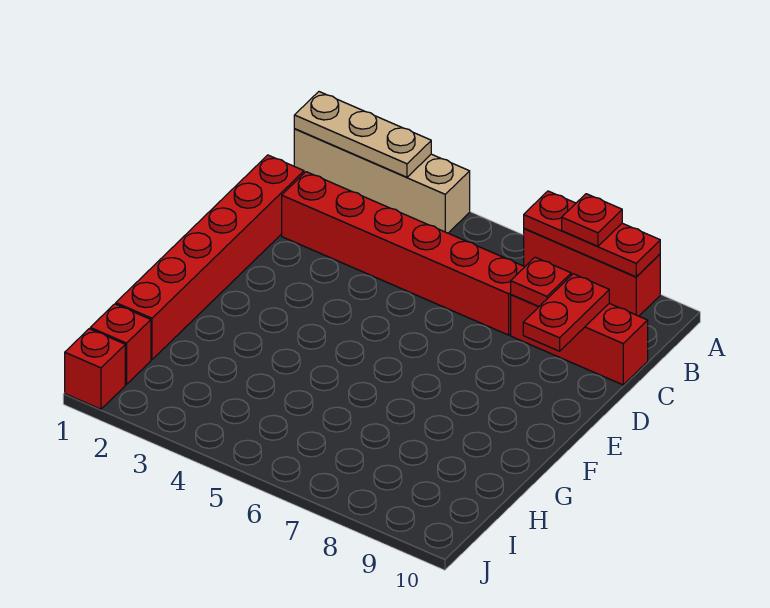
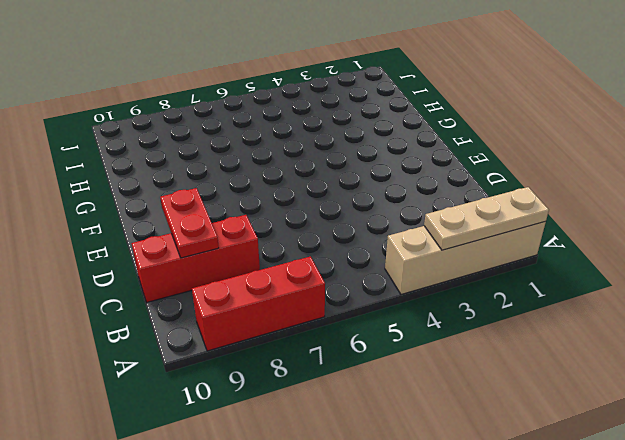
none -> red 1x6 brick [116,155,304,360]
none -> red 1x6 brick [282,172,524,335]
none -> red 1x1 brick [90,304,151,384]

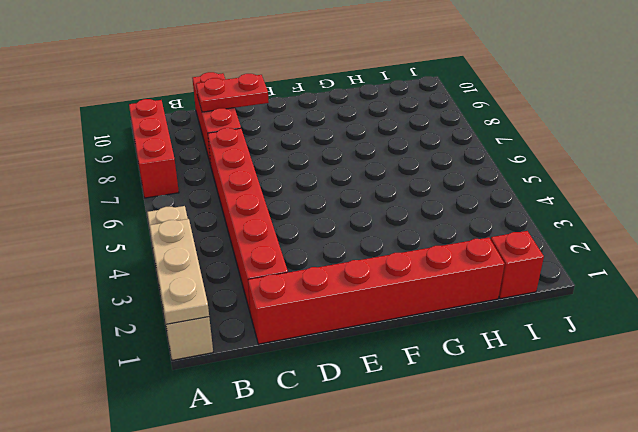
none -> red 1x1 brick [65,329,125,409]
none -> red 1x3 plate [524,191,660,277]
none -> red 1x1 plate [511,257,571,307]

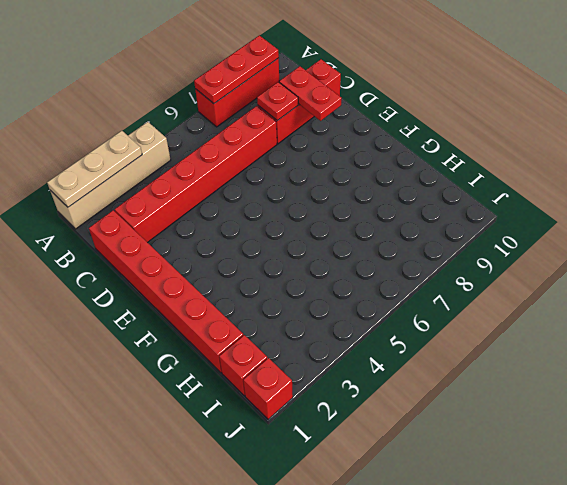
none -> red 1x1 plate [562,194,622,246]

